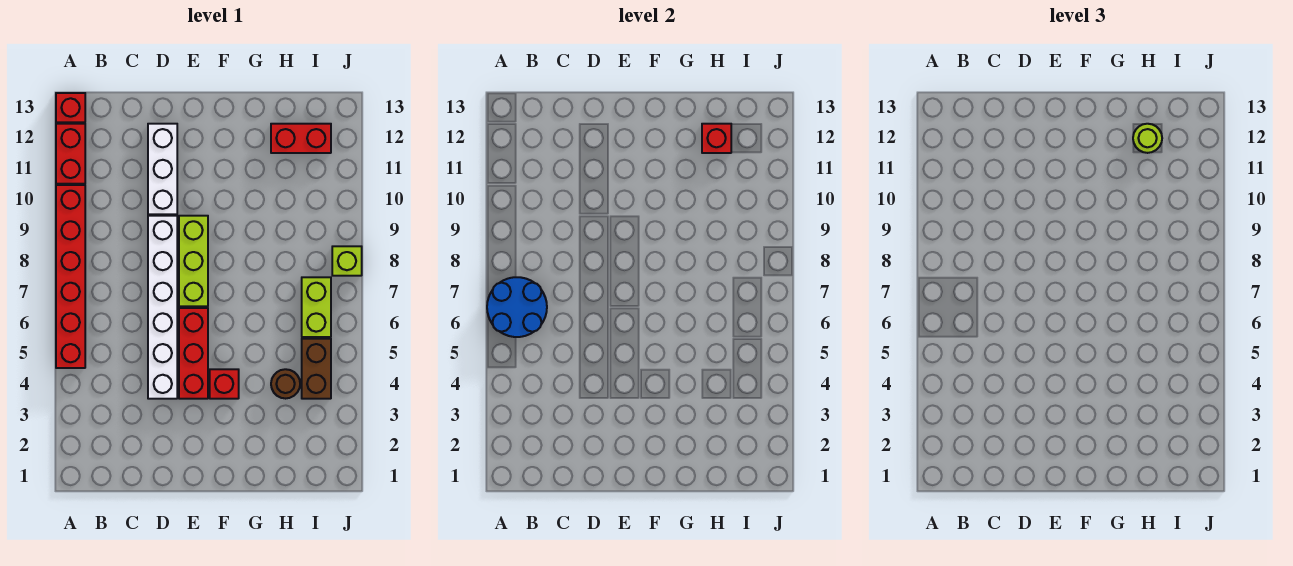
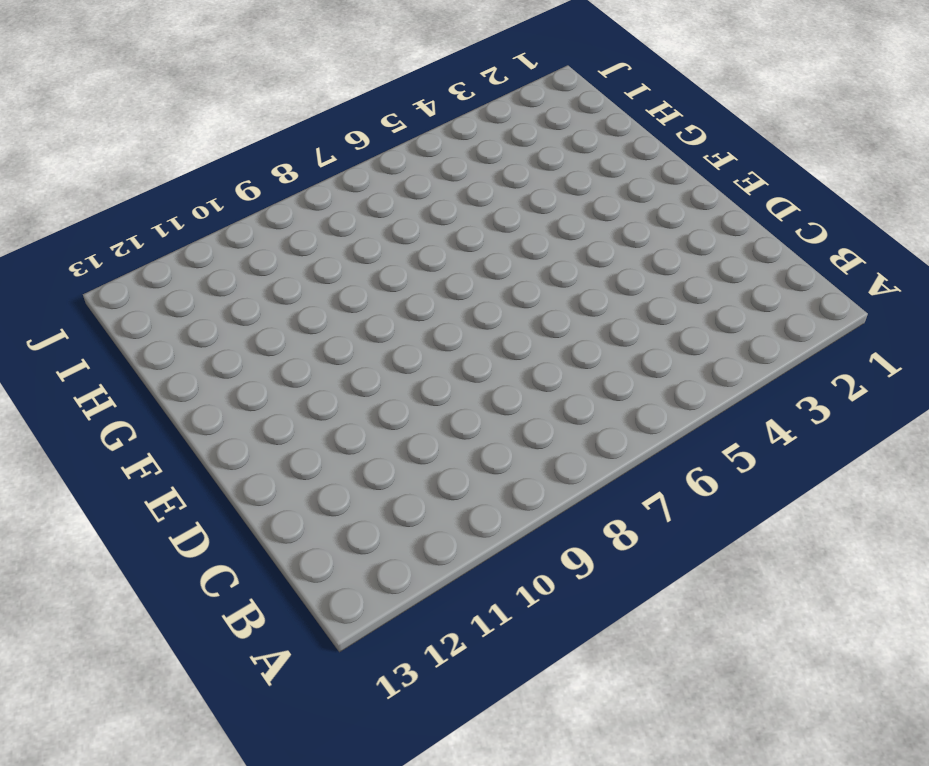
none -> red 1x6 brick [56,185,85,368]
none -> red 1x2 brick [56,124,85,184]
none -> red 1x1 brick [56,93,85,122]

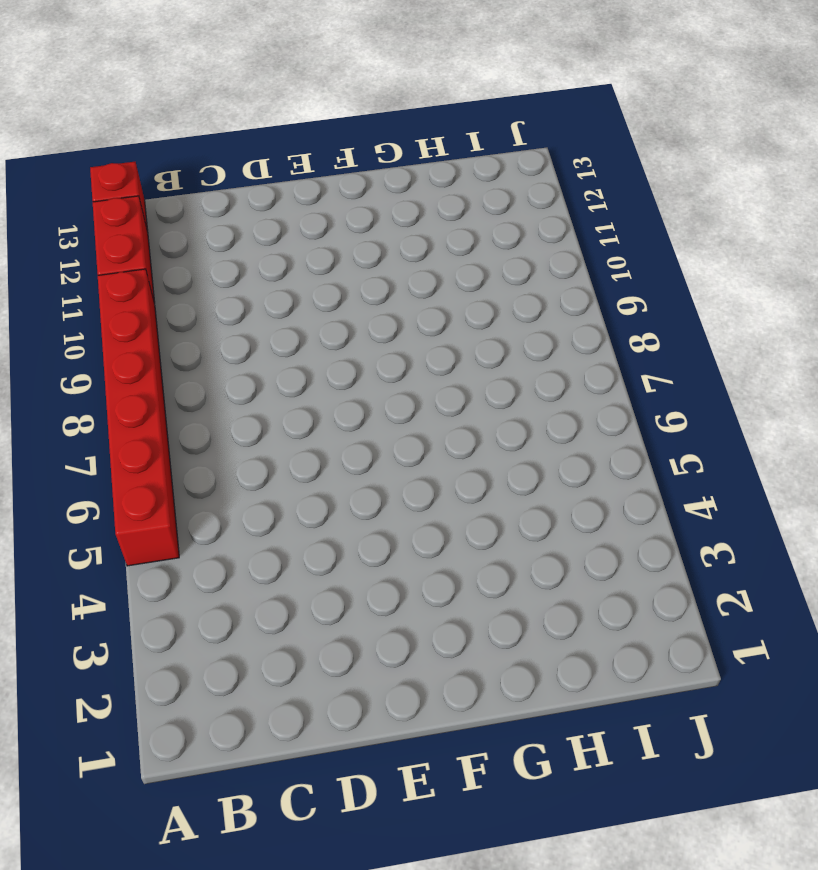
none -> white 1x6 brick [148,216,177,399]
none -> white 1x3 brick [148,124,177,214]
none -> red 1x3 brick [179,308,208,399]

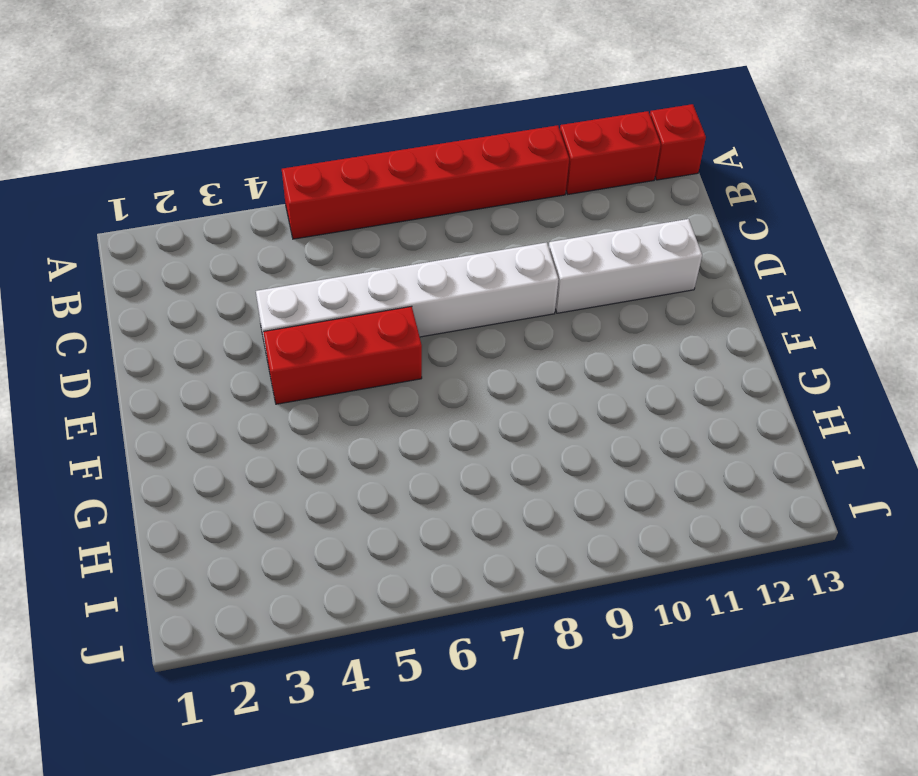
none -> lime 1x3 brick [179,216,208,306]
none -> red 1x1 brick [210,369,239,399]
none -> brown 1x1 round brick [271,369,300,399]

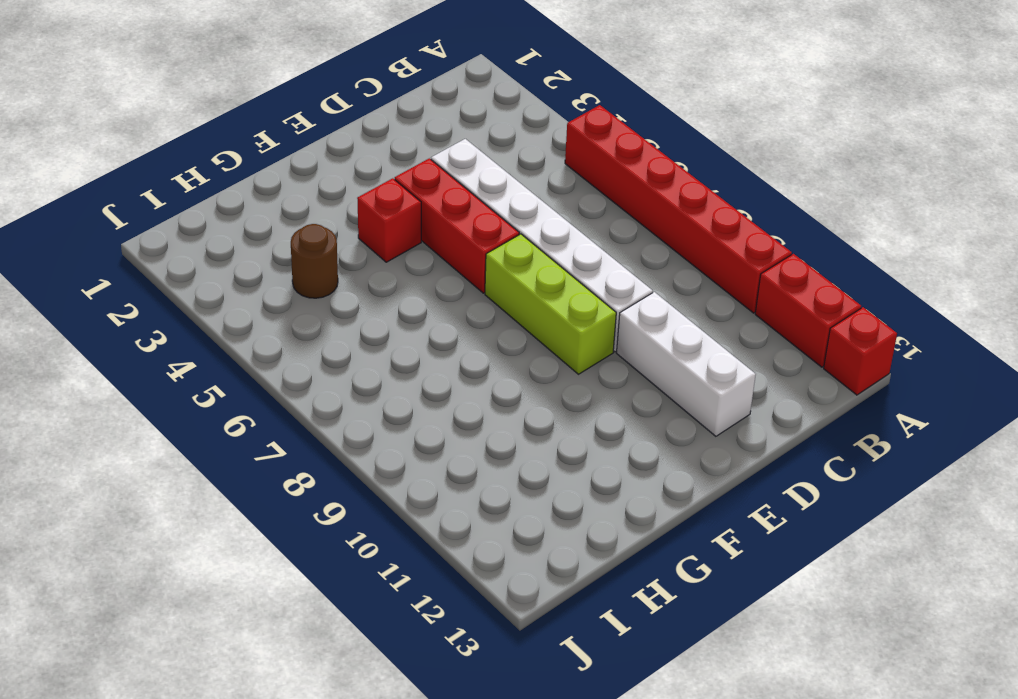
none -> red 1x2 brick [271,124,331,153]
none -> brown 1x2 brick [302,339,331,399]
none -> lime 1x2 brick [302,277,331,337]

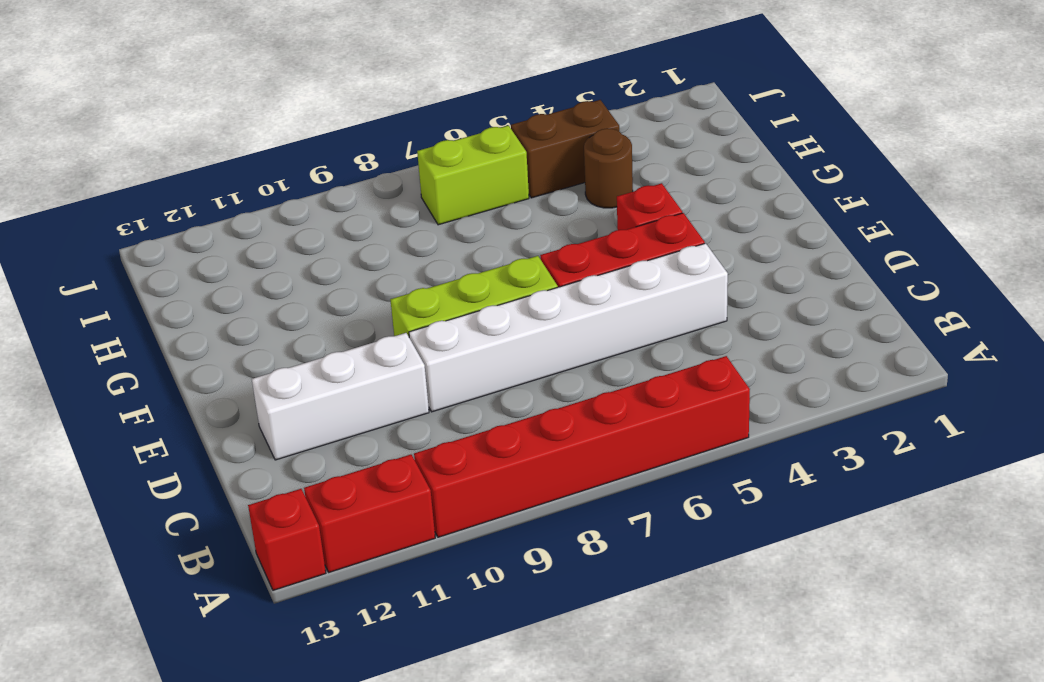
none -> red 1x2 brick [271,124,331,153]
none -> lime 1x1 brick [332,246,362,276]
none -> blue 2x2 round brick [487,277,547,337]

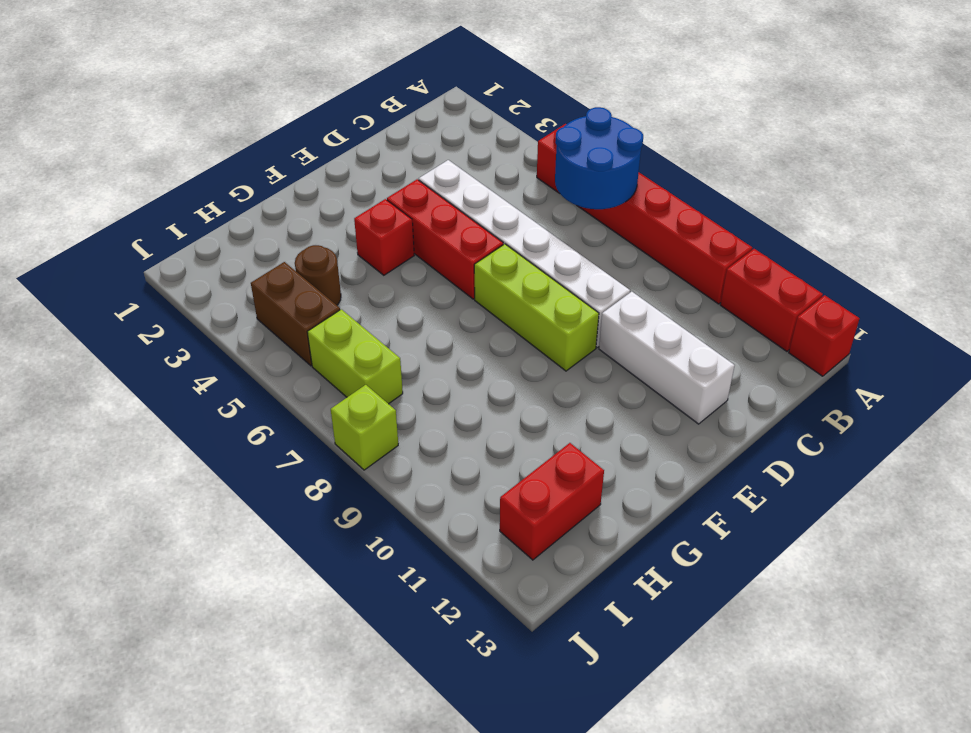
none -> red 1x1 brick [702,124,731,153]
none -> lime 1x1 round brick [1133,124,1162,153]

